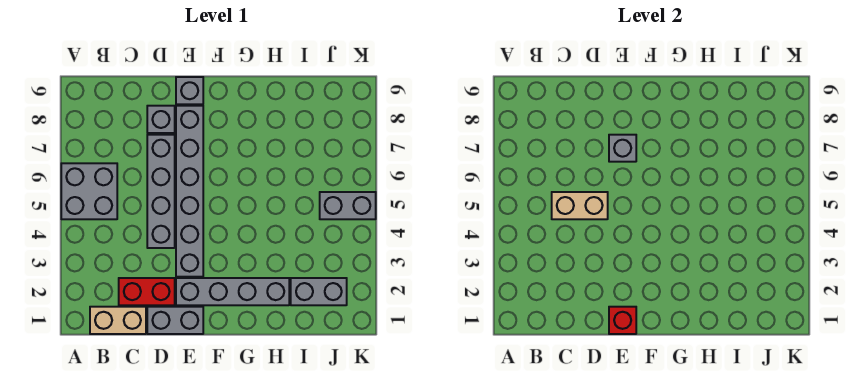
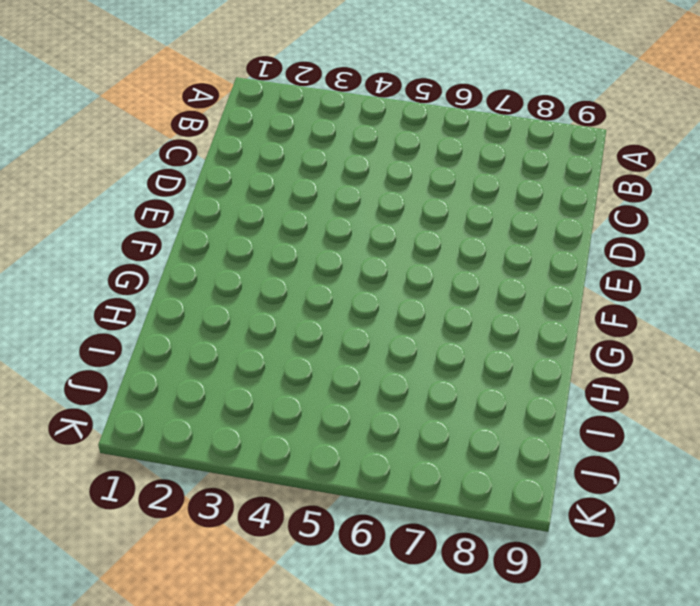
none -> grey 2x2 brick [61,163,117,219]
none -> tan 1x2 brick [90,307,146,334]
none -> red 1x2 brick [119,278,175,305]

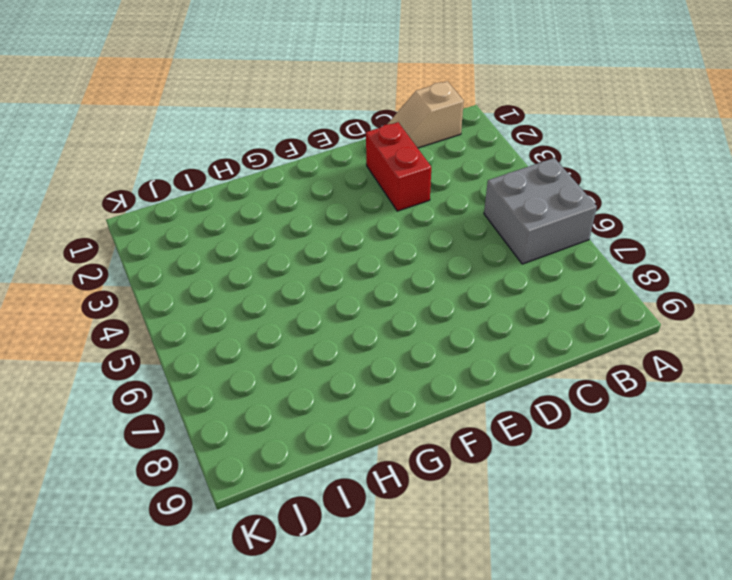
tan 1x2 slope [388,81,464,148] -> tan 1x2 brick [90,307,146,334]
red 1x2 brick [366,122,431,211] -> red 1x2 brick turned to [119,278,175,305]
none -> grey 1x2 brick [147,307,203,334]
none -> grey 1x4 brick [147,135,175,248]
none -> grey 1x1 brick [147,106,175,133]

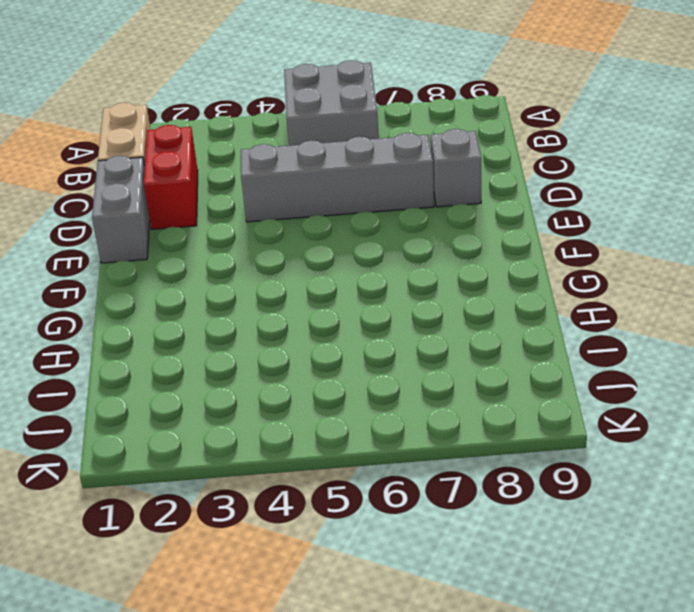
none -> grey 1x4 brick [176,278,289,305]
none -> grey 1x6 brick [176,106,203,277]
none -> grey 1x1 brick [176,77,203,104]

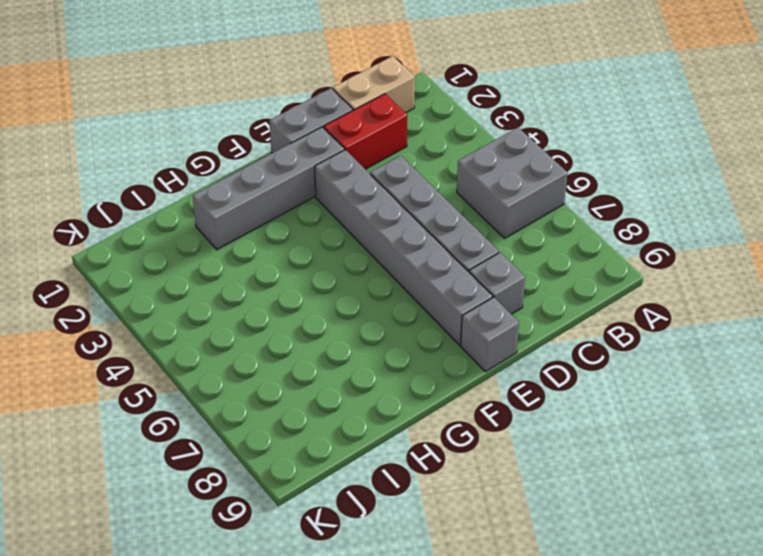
none -> grey 1x2 brick [291,278,347,305]
none -> grey 1x2 brick [320,192,376,219]
none -> tan 1x2 brick [552,192,608,219]

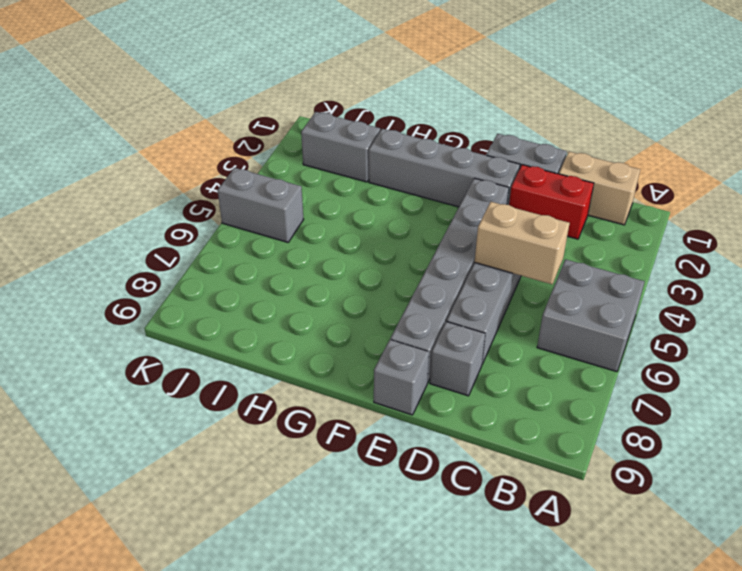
none -> red 1x1 brick [609,307,636,334]
none -> grey 1x1 brick [609,135,636,162]

